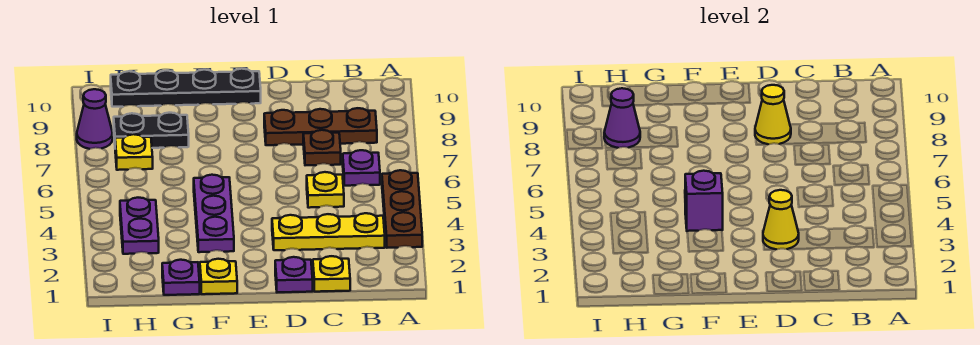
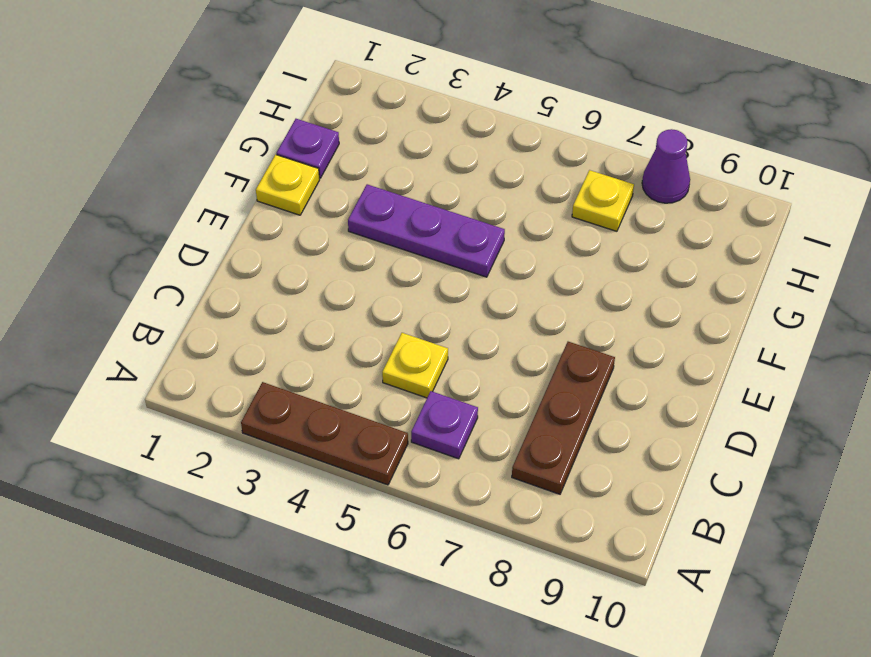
none -> yellow 1x3 plate [272,213,385,250]
none -> yellow 1x1 plate [313,256,350,292]
none -> brown 1x1 plate [303,130,341,165]

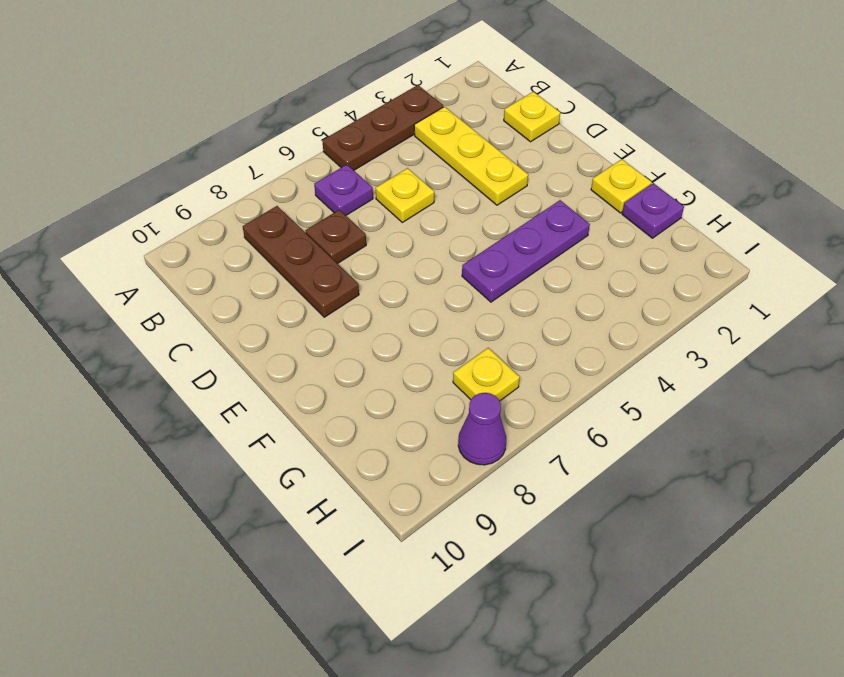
none -> purple 1x1 plate [275,257,313,292]
none -> black 1x4 plate [111,69,261,107]
none -> black 1x2 plate [114,113,189,148]

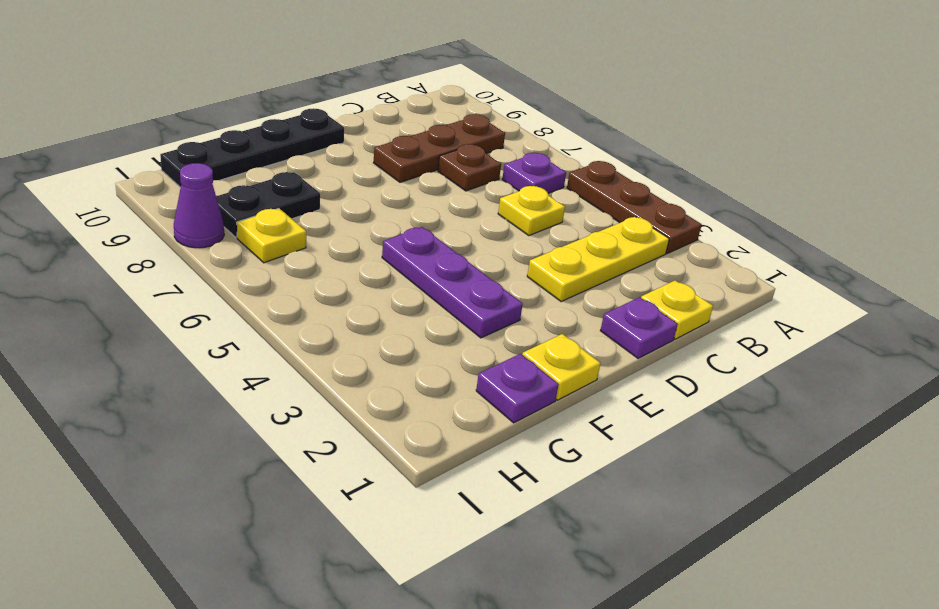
none -> purple 1x2 plate [120,198,159,254]
none -> yellow 1x1 cone [763,190,799,249]
none -> yellow 1x1 cone [755,85,791,144]

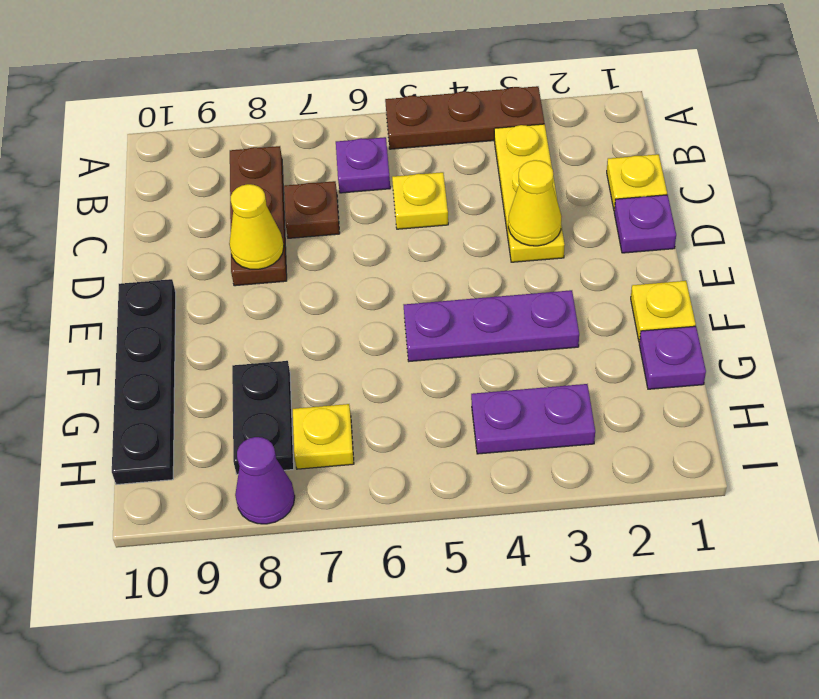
none -> purple 1x1 brick [685,171,723,231]
none -> purple 1x1 cone [604,88,640,148]

